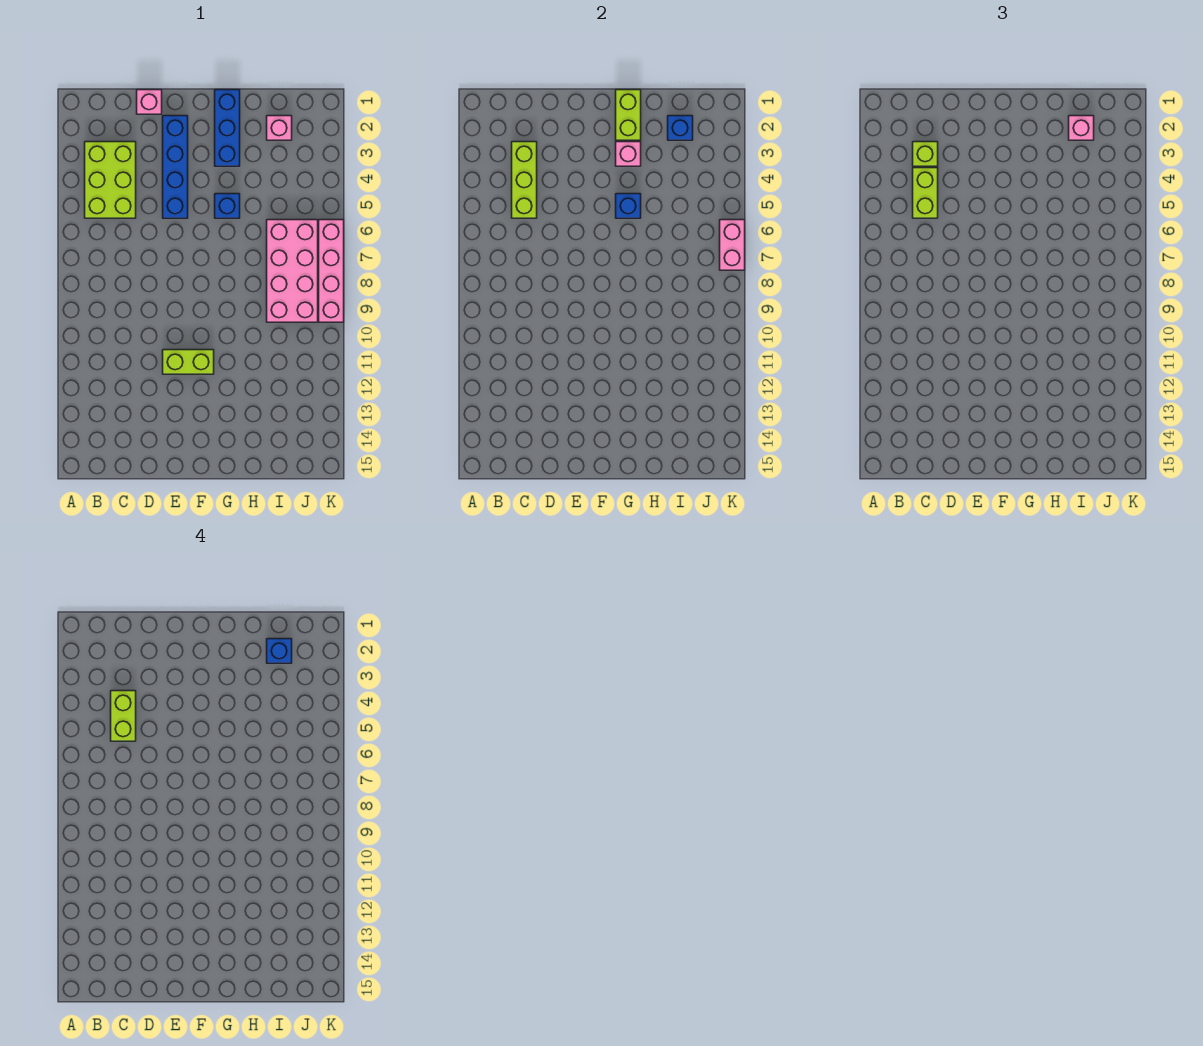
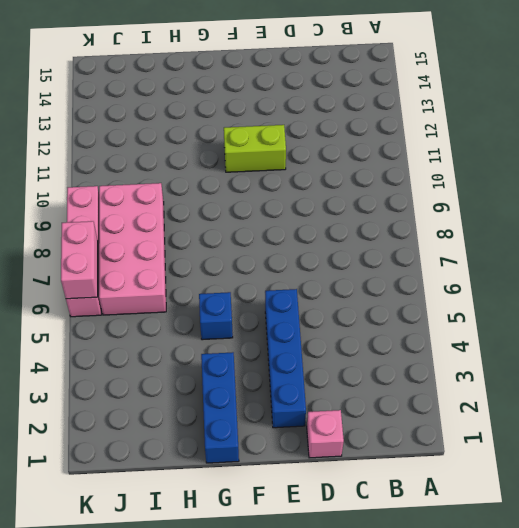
none -> lime 2x3 brick [85,142,136,218]
none -> pink 1x1 brick [267,116,292,140]
none -> lime 1x3 brick [512,142,537,218]

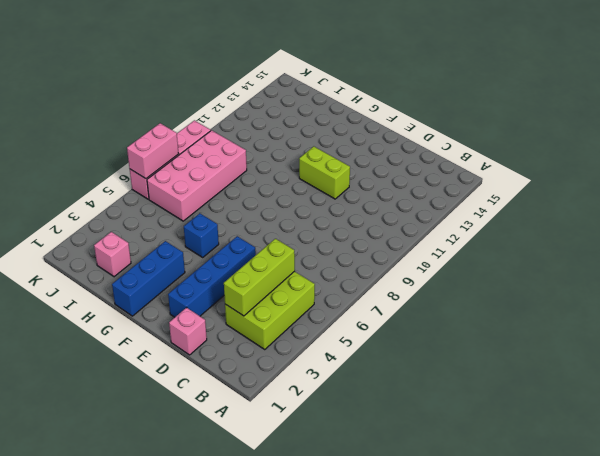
none -> lime 1x2 brick [616,90,641,140]
none -> pink 1x1 brick [616,142,641,166]
none -> blue 1x1 brick [616,194,641,218]

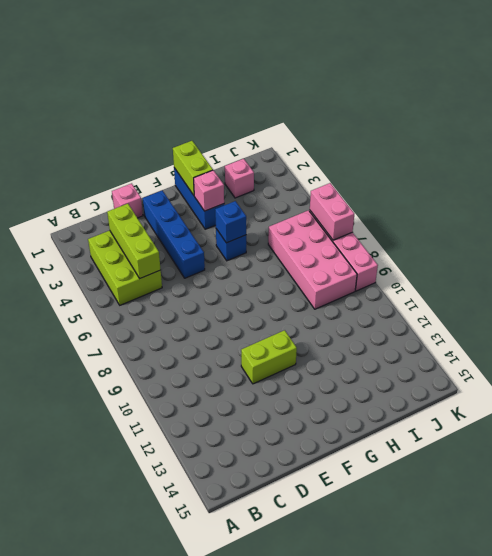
none -> blue 1x1 brick [668,116,693,140]
none -> lime 1x1 brick [913,142,938,166]
none -> lime 1x2 brick [913,168,938,218]

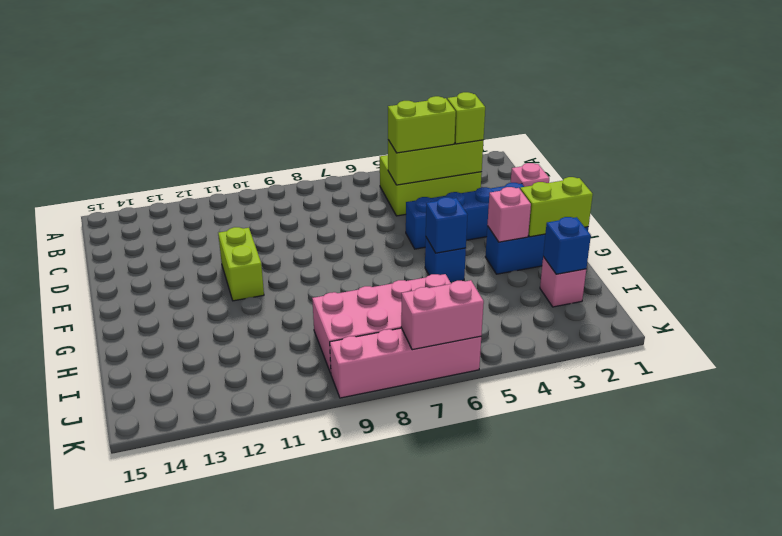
none -> pink 1x1 brick [1069,116,1094,140]
none -> lime 1x2 brick [111,691,136,741]
none -> blue 1x1 brick [267,639,292,663]

